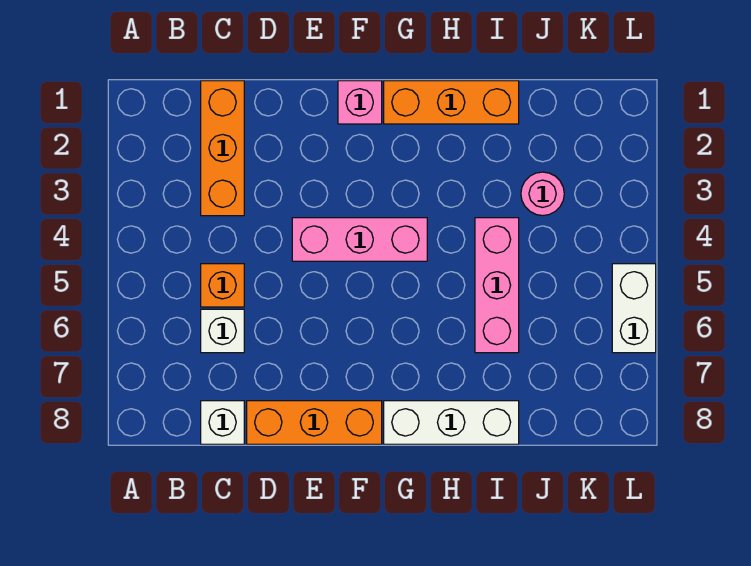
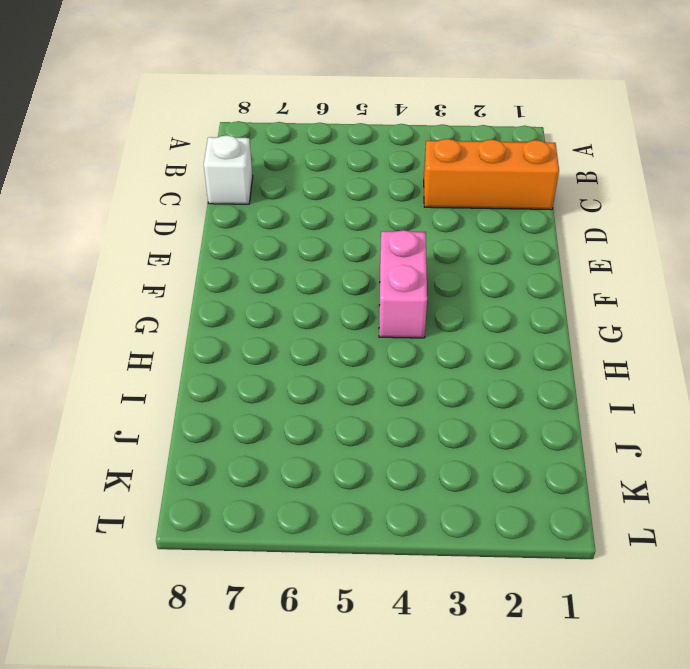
pink 1x2 brick [379,230,427,338] -> pink 1x3 brick [292,218,427,261]
none -> orange 1x1 brick [201,264,244,307]
none -> white 1x1 brick [201,309,244,353]
none -> orange 1x3 brick [247,401,382,444]

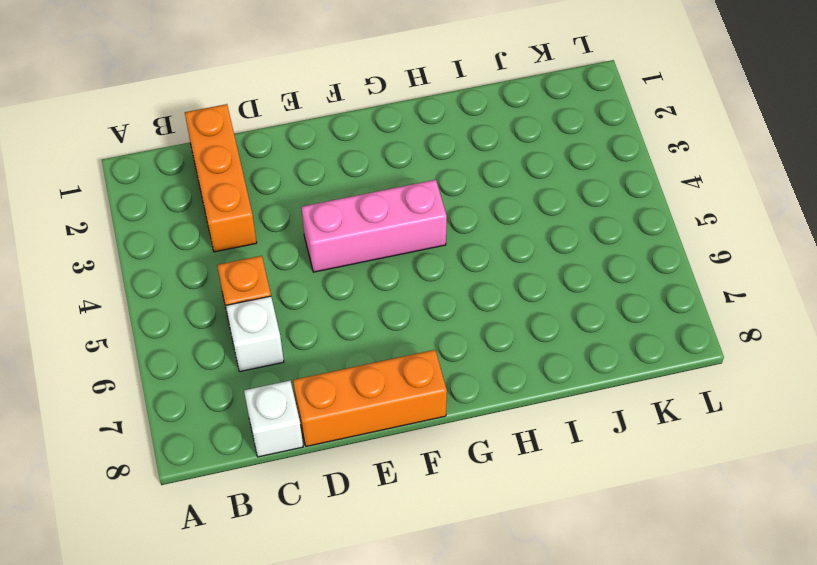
none -> pink 1x1 brick [338,81,382,124]
none -> orange 1x3 brick [384,81,519,124]
none -> white 1x3 brick [384,401,519,444]

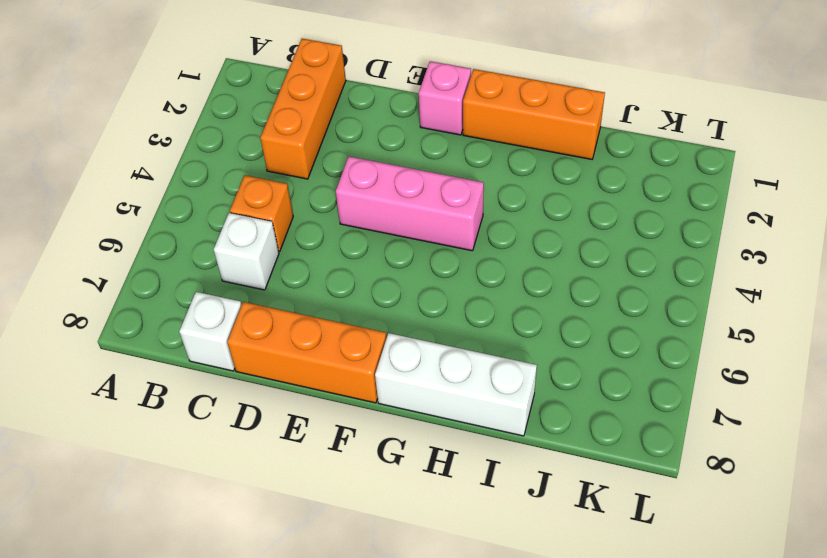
none -> pink 1x3 brick [475,218,519,353]
none -> pink 1x1 round brick [521,172,564,216]
none -> white 1x2 brick [612,264,656,353]

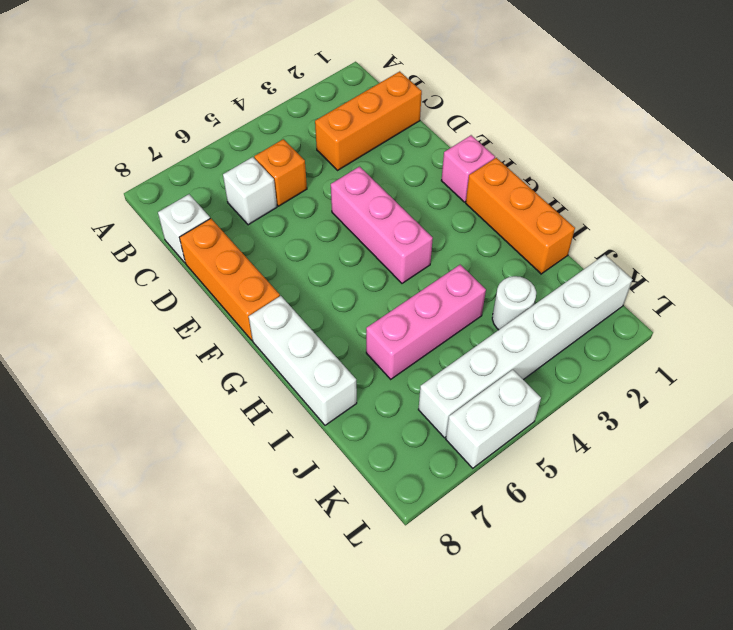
white 1x1 round brick [492,276,536,330] -> pink 1x1 round brick [521,172,564,216]
white 1x6 brick [418,255,632,438] -> none

